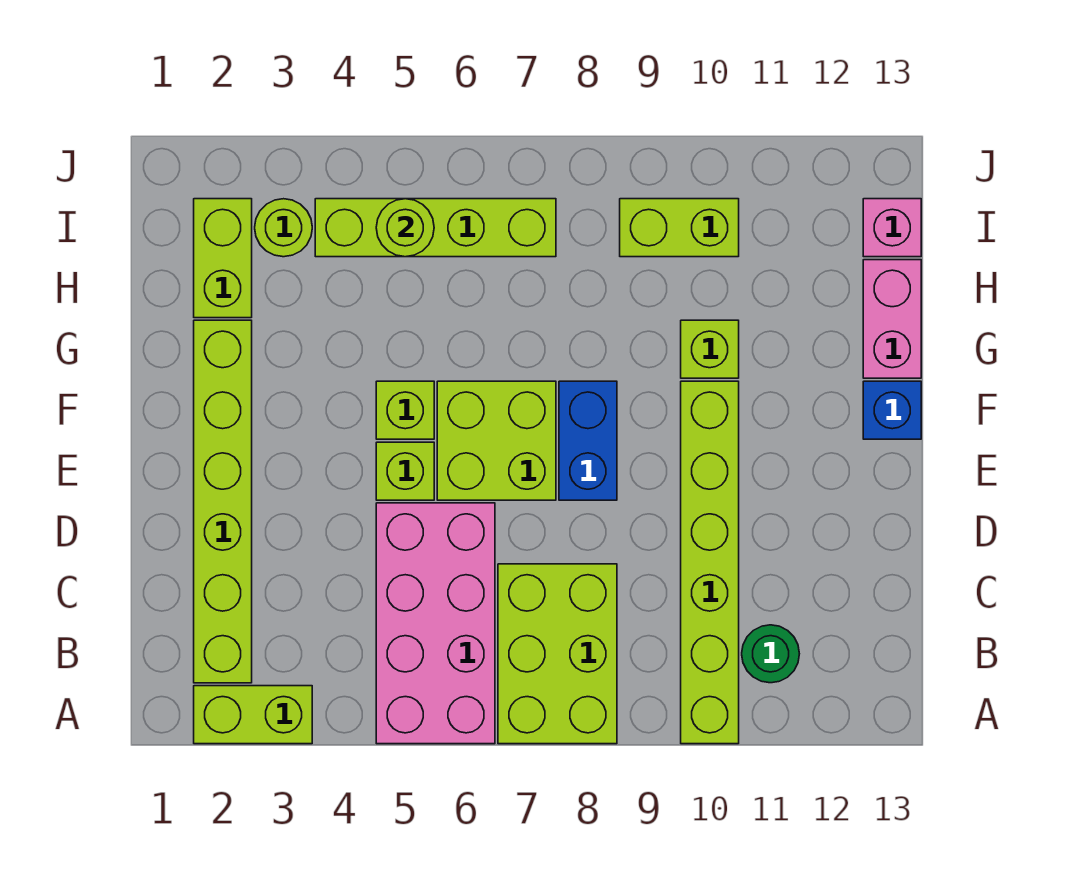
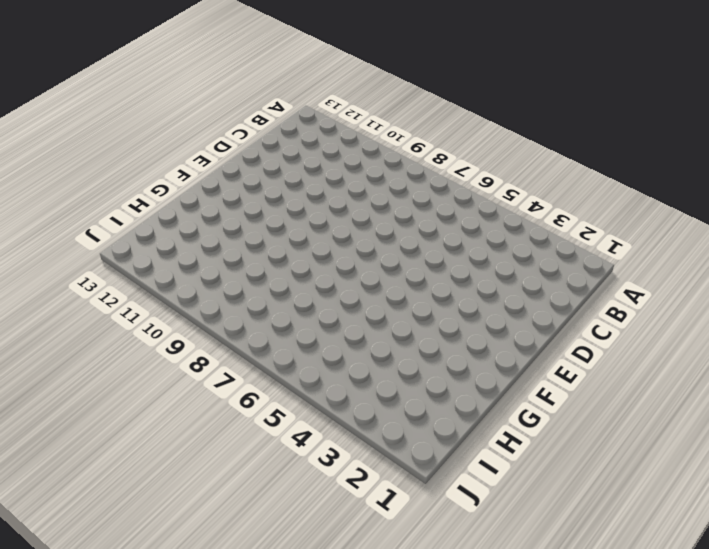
none -> lime 1x2 brick [194,686,312,744]
none -> pink 2x4 brick [376,503,495,744]
none -> lime 2x3 brick [498,564,617,744]

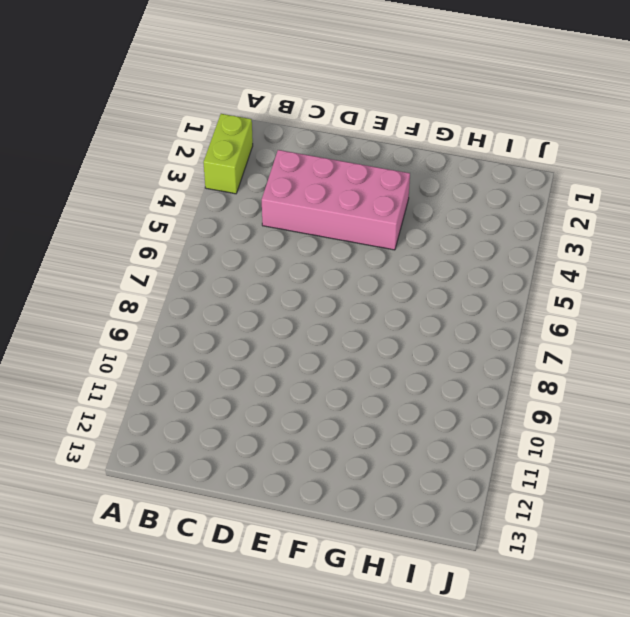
pink 2x4 brick [262,150,410,250] -> pink 2x4 brick moved to [376,503,495,744]
none -> lime 2x3 brick [498,564,617,744]
none -> lime 1x6 brick [681,381,739,744]
none -> lime 1x6 brick [194,320,252,683]

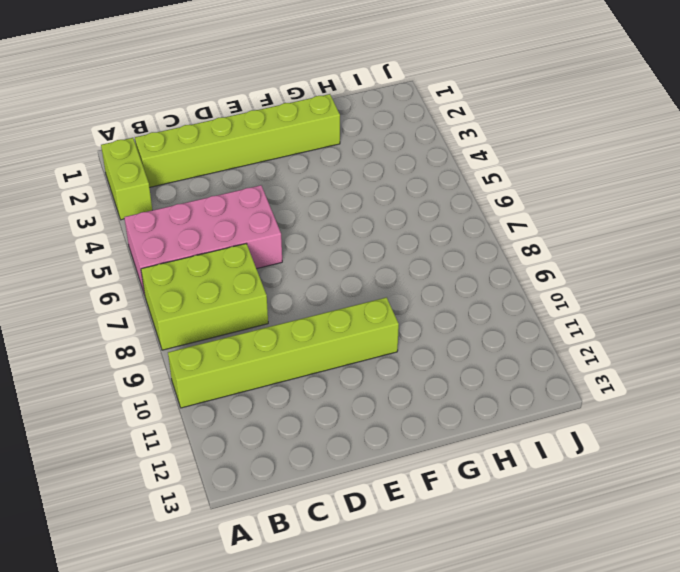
none -> green 1x1 round brick [742,625,799,683]
none -> lime 1x1 brick [376,442,434,500]
none -> lime 2x2 brick [437,381,556,500]

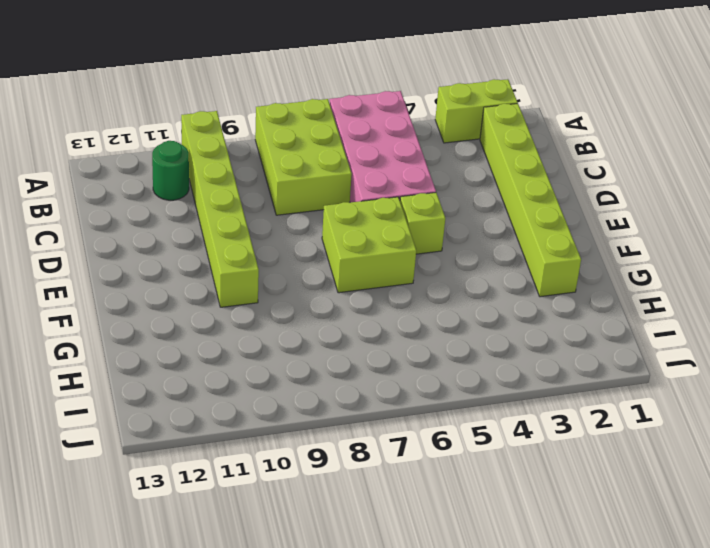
none -> blue 1x2 brick [559,381,617,500]
none -> lime 1x1 brick [376,381,434,439]
none -> blue 1x1 brick [863,381,921,439]

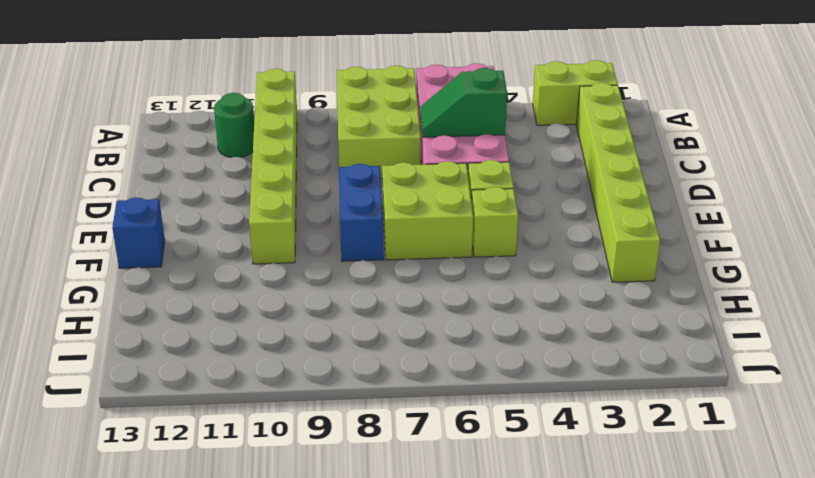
green 1x2 slope [421,68,507,137] -> none
none -> lime 1x1 brick [681,320,739,378]
none -> pink 1x2 brick [863,260,921,378]
none -> lime 1x2 brick [194,199,252,318]

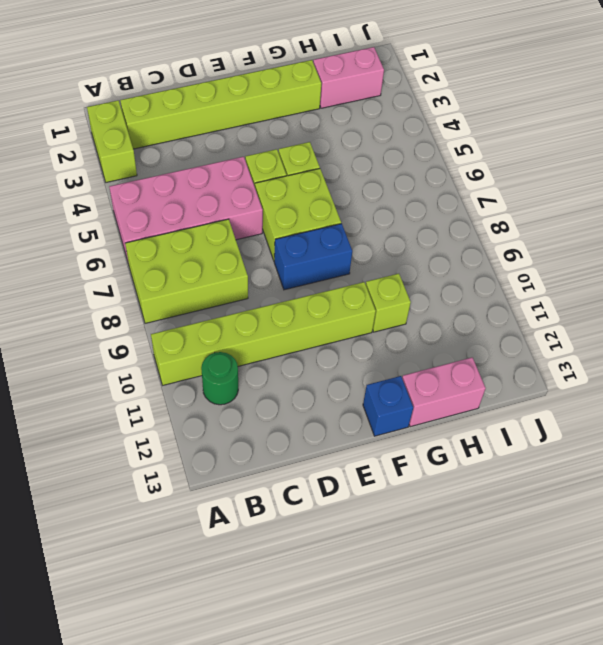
pink 1x2 brick [313,47,384,108] -> lime 1x2 brick [194,199,252,318]
none -> lime 1x1 round brick [255,199,312,257]
none -> lime 1x4 brick [315,199,556,257]
none -> lime 1x2 brick [620,199,739,257]

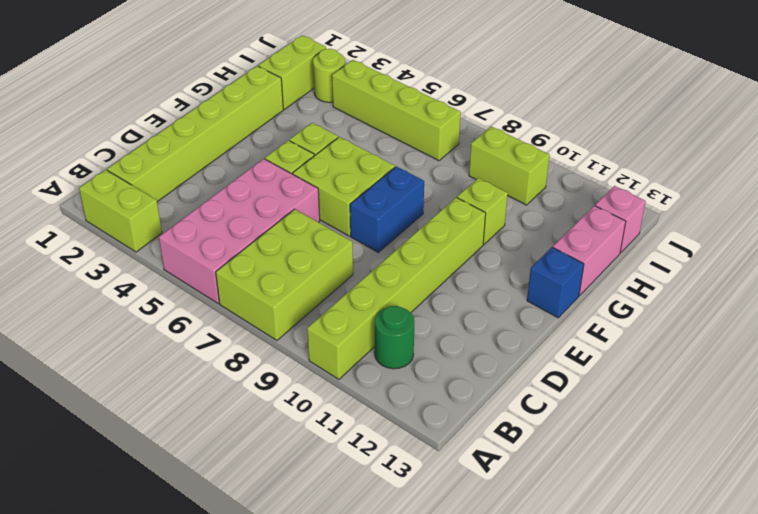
none -> lime 1x1 round brick [376,199,434,257]

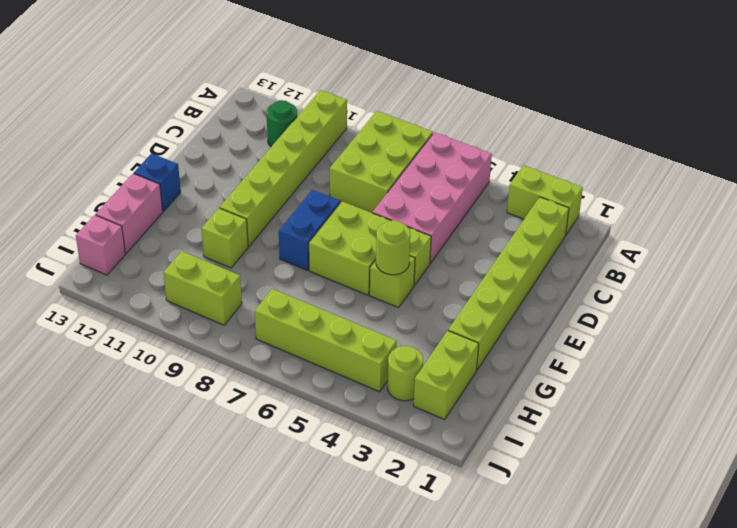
lime 1x1 round brick [376,220,410,275] -> lime 1x1 round brick moved to [376,199,434,257]

